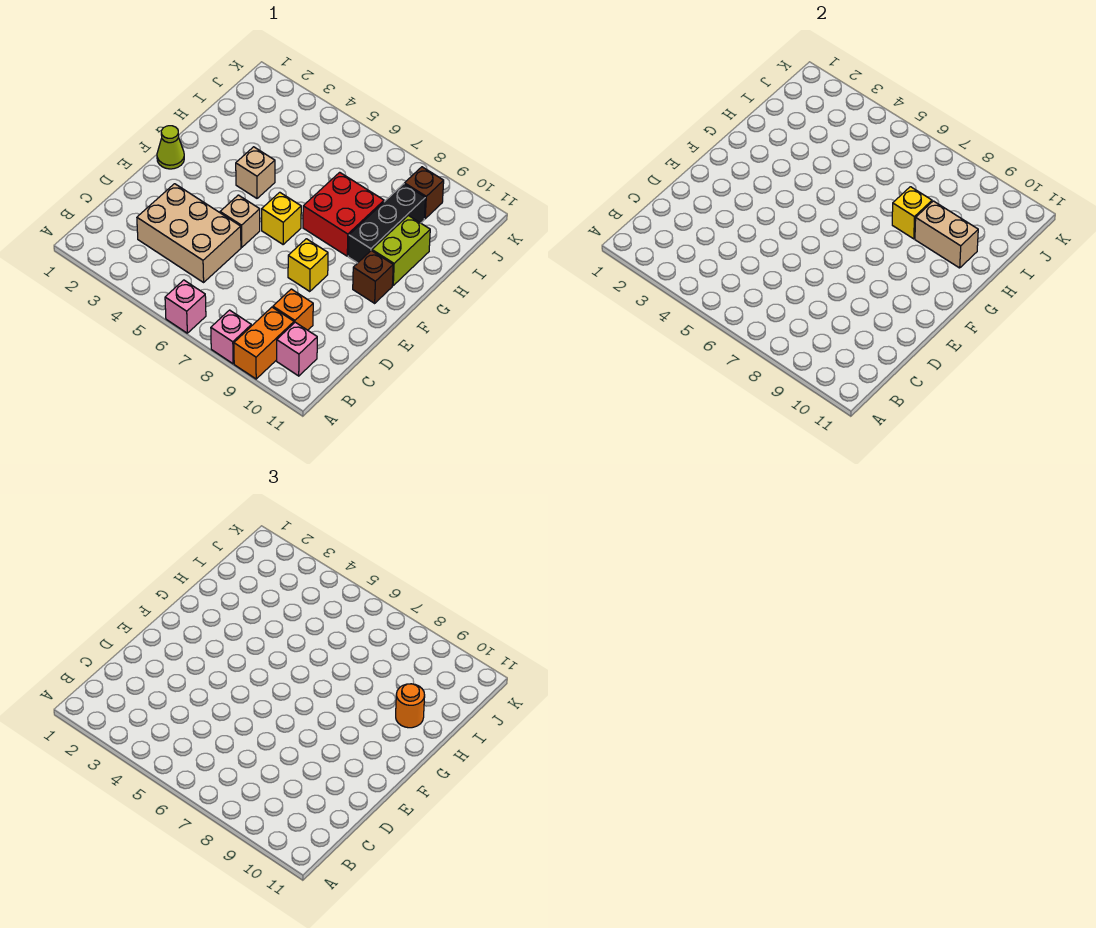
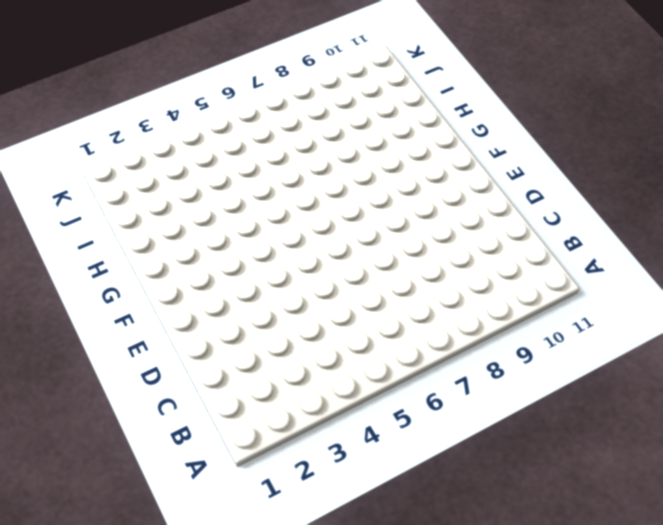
none -> pink 1x1 brick [165,280,206,333]
none -> pink 1x1 brick [211,310,251,364]
none -> orange 1x2 brick [234,307,294,379]

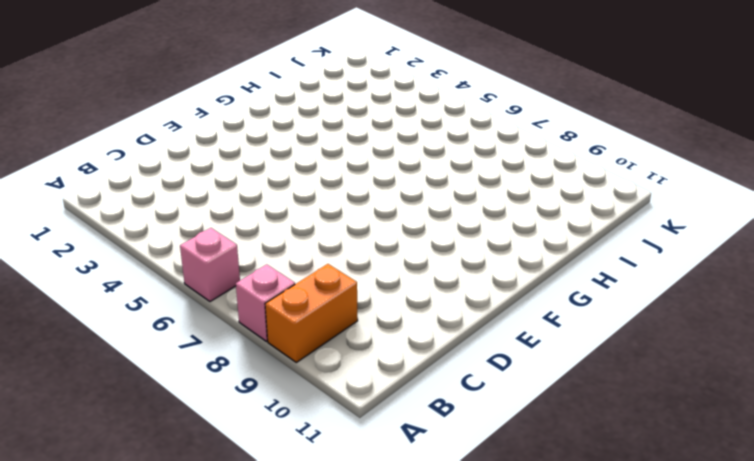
none -> pink 1x1 brick [277,322,317,376]
none -> tan 2x3 brick [137,184,241,282]
none -> orange 1x1 brick [273,289,313,330]

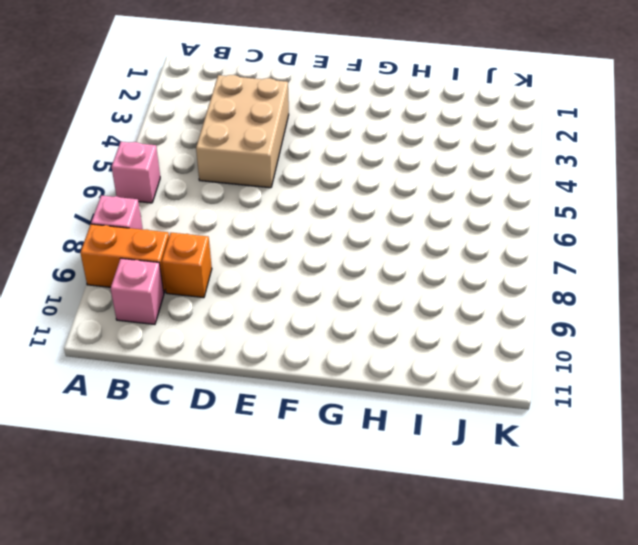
none -> tan 1x1 brick [220,195,260,247]
none -> yellow 1x1 brick [288,239,328,292]
none -> lime 1x1 cone [157,126,184,169]

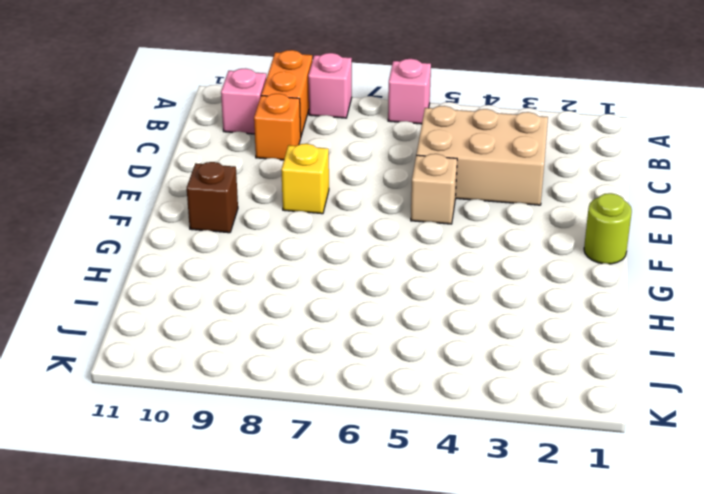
lime 1x1 round brick [584,193,632,264] -> lime 1x1 cone [157,126,184,169]
none -> yellow 1x1 brick [262,192,301,244]
none -> tan 1x1 brick [236,147,275,198]
none -> red 2x2 brick [303,172,384,256]

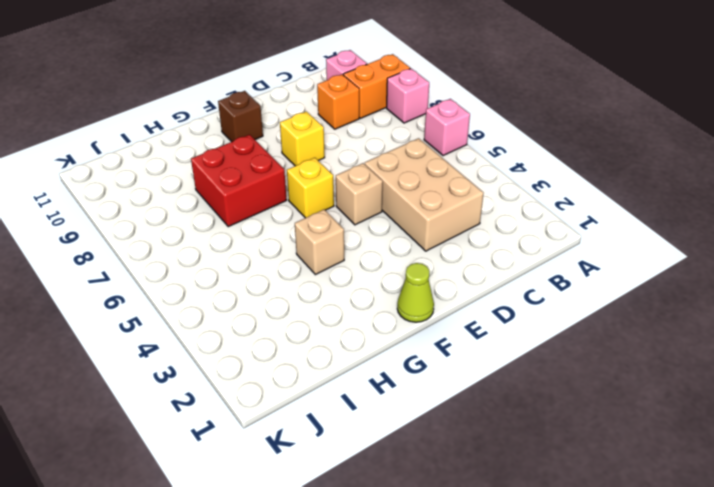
none -> black 1x3 brick [348,184,425,263]
none -> lime 1x2 brick [372,216,430,285]
none -> brown 1x1 brick [404,167,444,219]

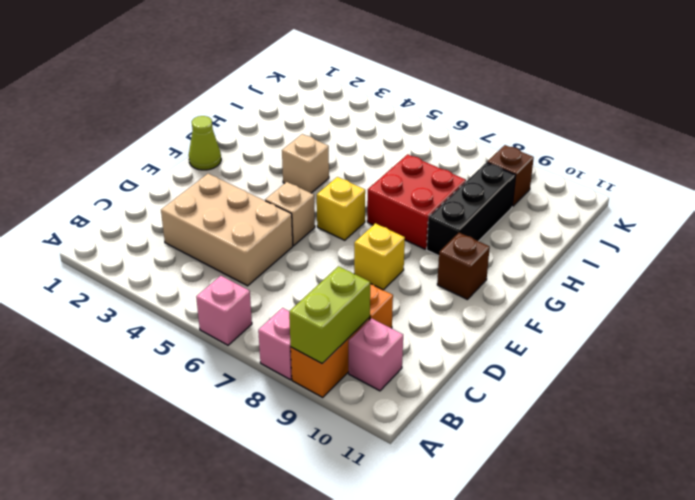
lime 1x2 brick [289,266,370,363] -> lime 1x2 brick moved to [372,216,430,285]
none -> yellow 1x1 brick [892,187,932,239]
none -> tan 1x2 brick [915,201,978,268]
none -> orange 1x1 round brick [396,684,425,728]

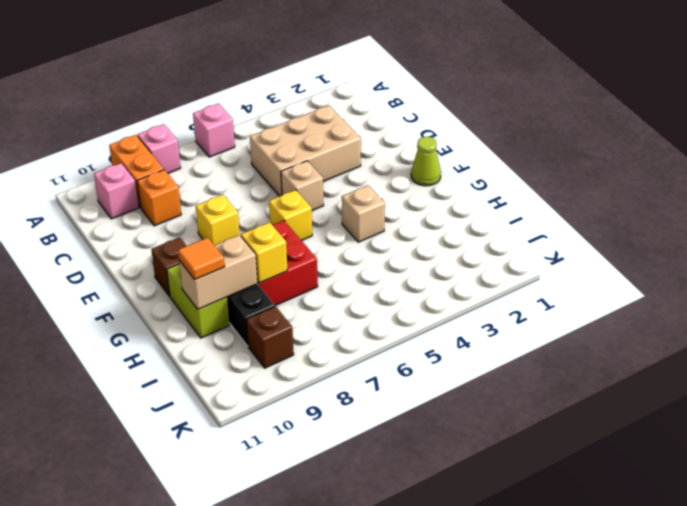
orange 1x1 tile [178,237,225,280] -> orange 1x1 round brick [396,684,425,728]

